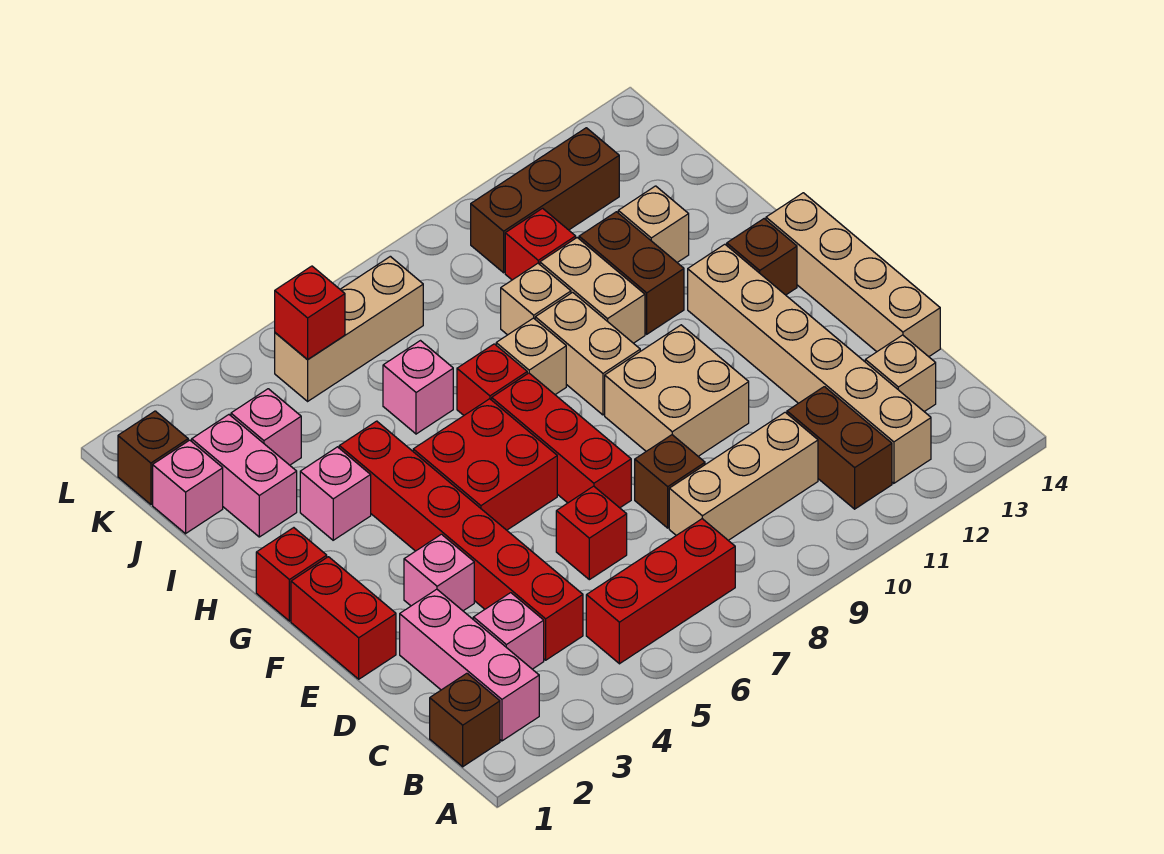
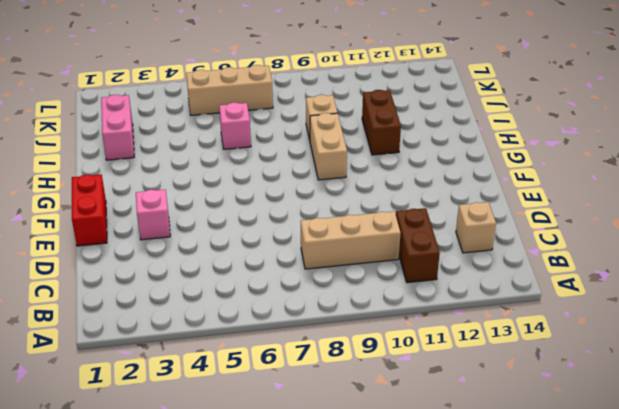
none -> brown 1x1 brick [430,673,500,767]
none -> pink 1x3 brick [400,589,539,741]
none -> red 1x3 brick [586,519,735,664]
none -> tan 1x6 brick [688,244,931,483]

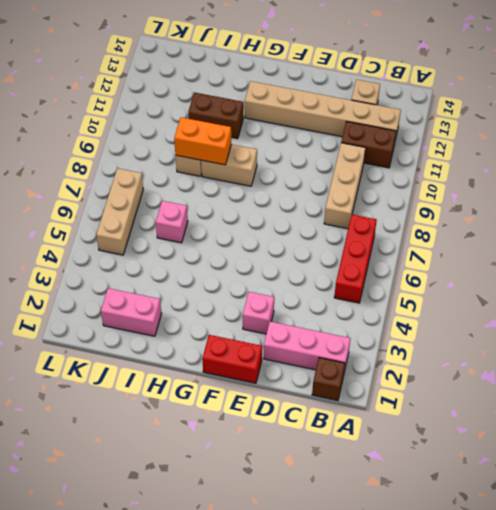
orange 1x2 brick [174,117,231,165] -> none
none -> pink 1x1 brick [473,593,544,669]
none -> red 1x6 brick [339,421,583,660]
none -> red 1x1 brick [556,486,627,580]
none -> brown 1x1 brick [635,435,705,528]

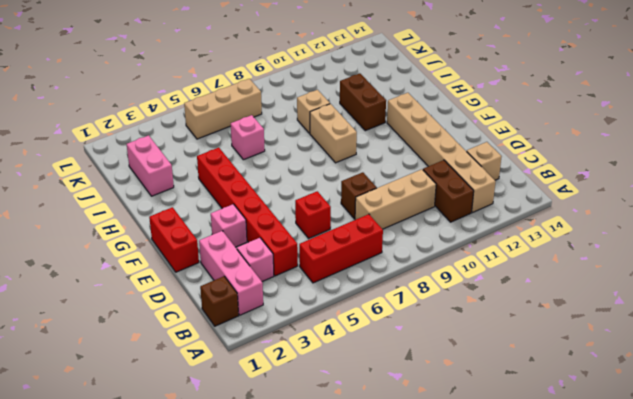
none -> tan 1x4 brick [766,193,940,357]
none -> red 1x3 brick [492,373,631,508]
none -> tan 2x2 brick [605,325,749,456]
none -> red 2x2 brick [413,399,557,530]

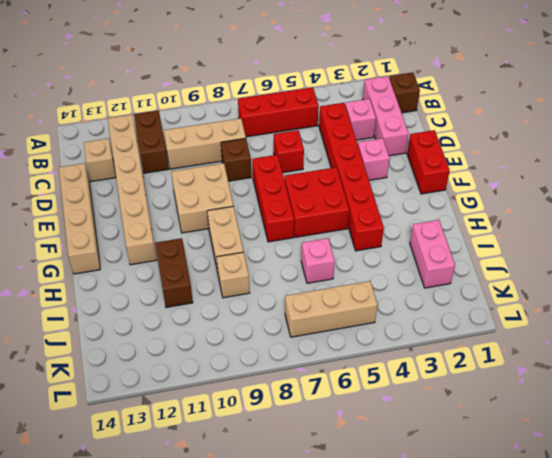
none -> red 1x1 brick [256,528,327,621]
none -> brown 1x1 brick [727,219,797,295]
none -> pink 1x1 brick [300,447,371,540]
none -> red 1x1 brick [457,344,527,415]

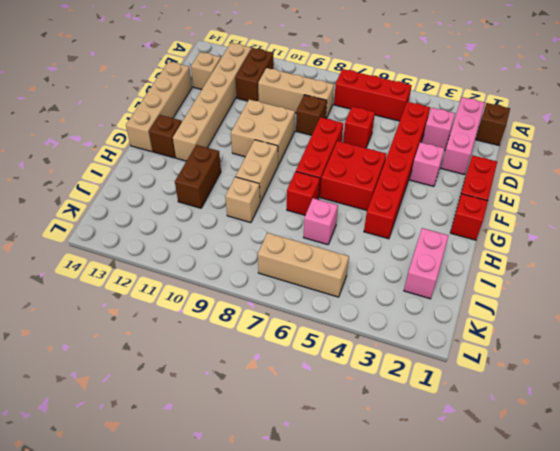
none -> pink 1x1 brick [300,447,371,540]
none -> tan 1x1 brick [496,318,566,395]
none -> tan 1x2 brick [540,238,645,343]
none -> tan 1x1 brick [618,186,689,262]

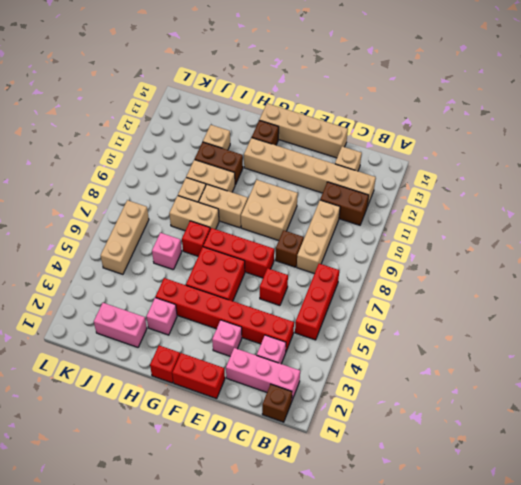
tan 1x2 brick [169,196,219,231] -> tan 1x1 brick [496,318,566,395]
none -> pink 1x1 brick [153,440,223,534]
none -> pink 1x1 brick [231,389,301,465]
none -> red 1x1 brick [505,208,576,280]
none -> brown 1x1 brick [118,411,188,504]

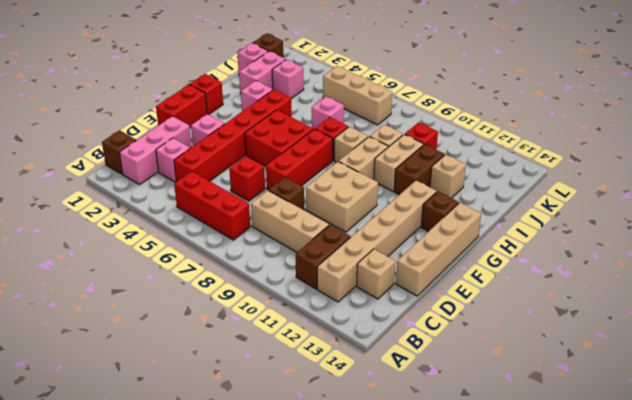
none -> brown 1x3 brick [471,128,619,273]
none -> red 1x1 brick [275,266,345,360]

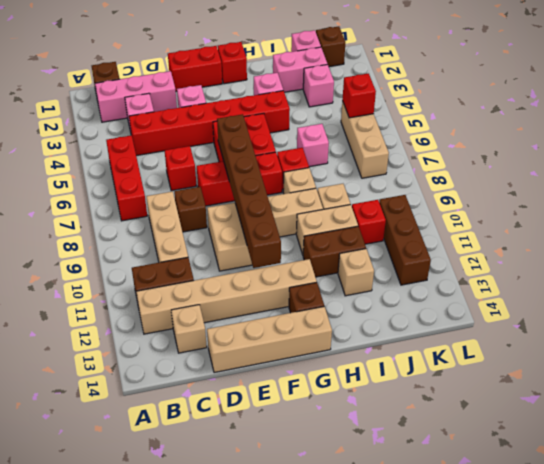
brown 1x6 brick [217,114,281,268] -> none

